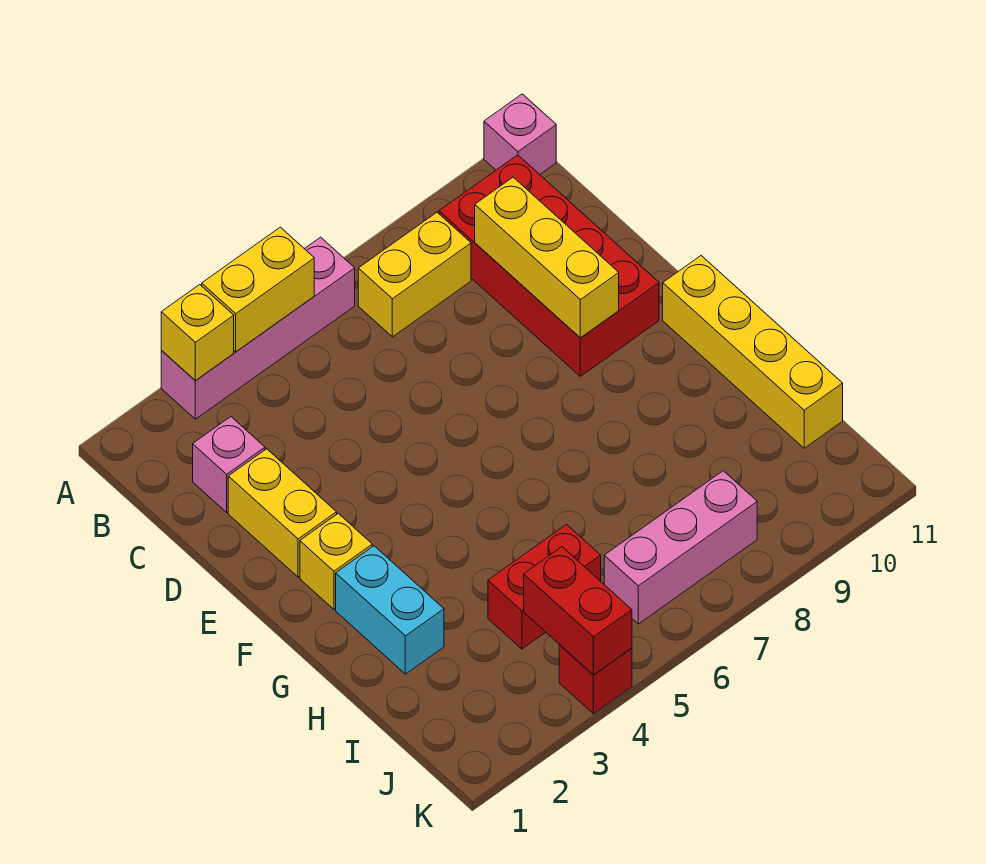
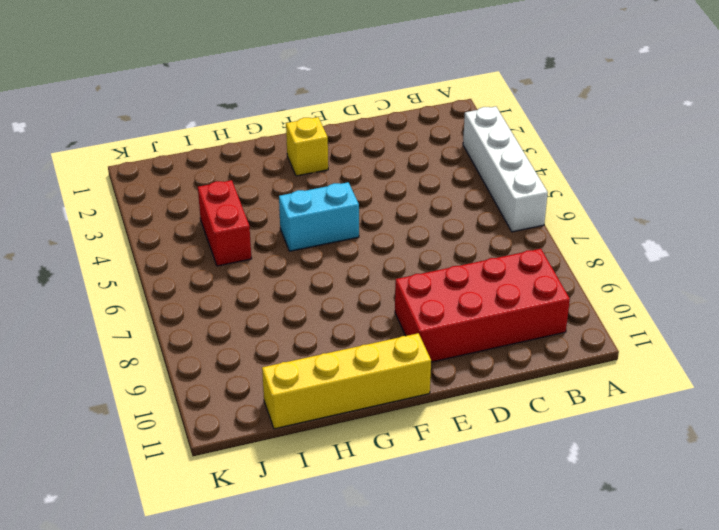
white 1x4 brick [463,107,548,232] -> pink 1x4 brick [161,237,355,419]
cyan 1x2 brick [279,182,359,251] -> cyan 1x2 brick moved to [336,546,444,674]
none -> pink 1x1 brick [484,94,556,174]
none -> yellow 1x2 brick [358,212,471,337]
none -> pink 1x1 brick [193,417,265,512]

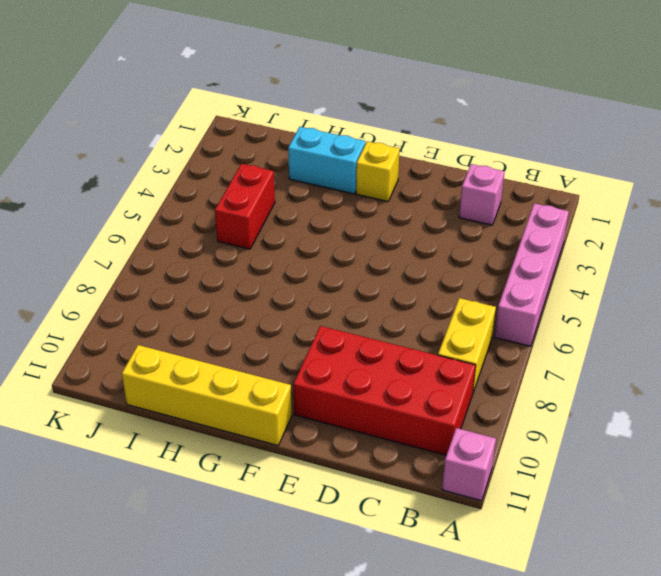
none -> yellow 1x2 brick [228,449,337,577]
none -> pink 1x3 brick [604,471,757,624]
none -> red 1x1 brick [559,645,632,714]

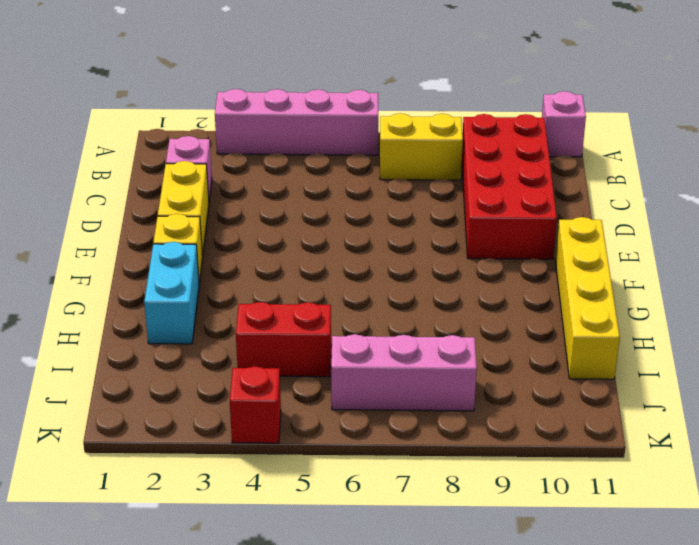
none -> yellow 1x1 brick [161,285,234,380]
none -> yellow 1x2 brick [202,227,314,352]
none -> yellow 1x3 brick [475,177,619,338]

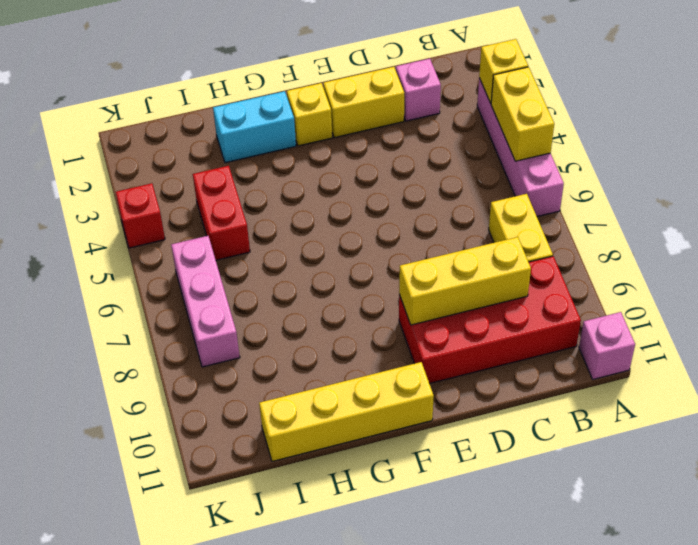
none -> red 1x2 brick [524,547,632,675]

